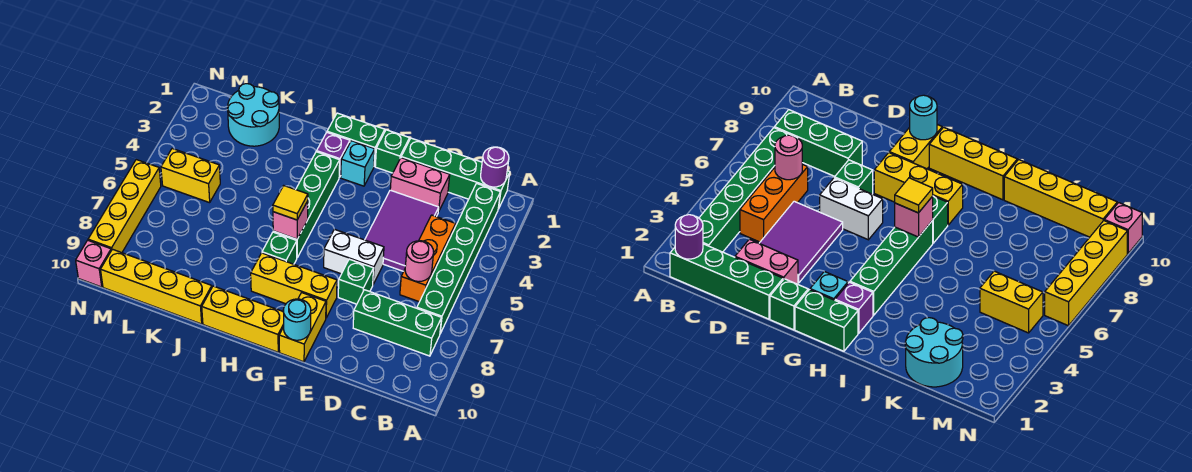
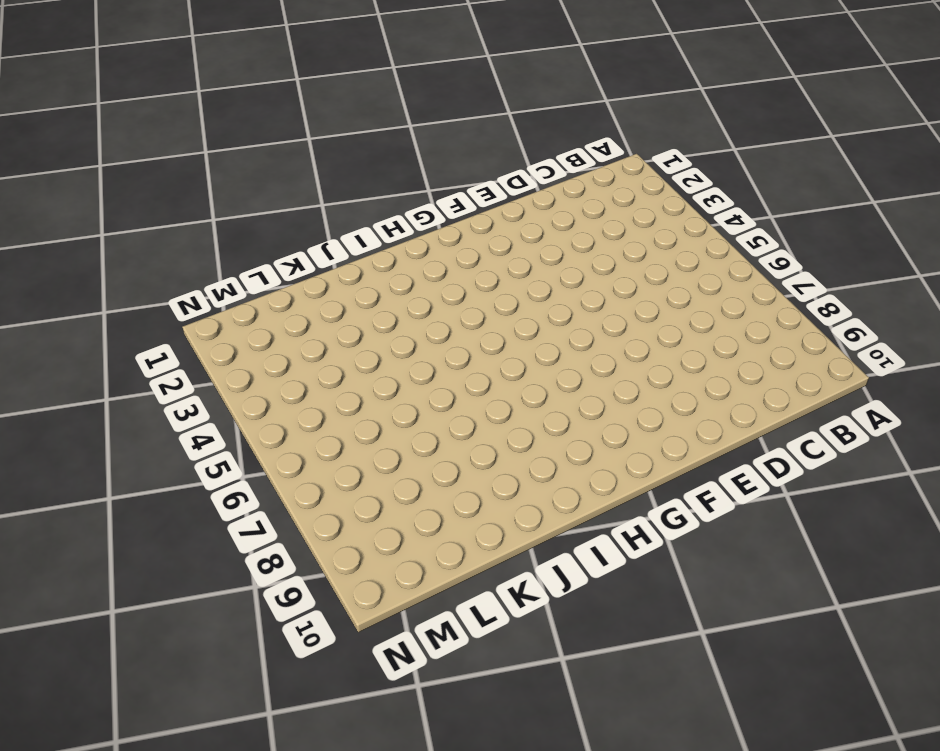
none -> green 1x4 brick [401,138,510,209]
none -> green 1x6 brick [417,183,500,333]
none -> green 1x3 brick [353,290,441,356]

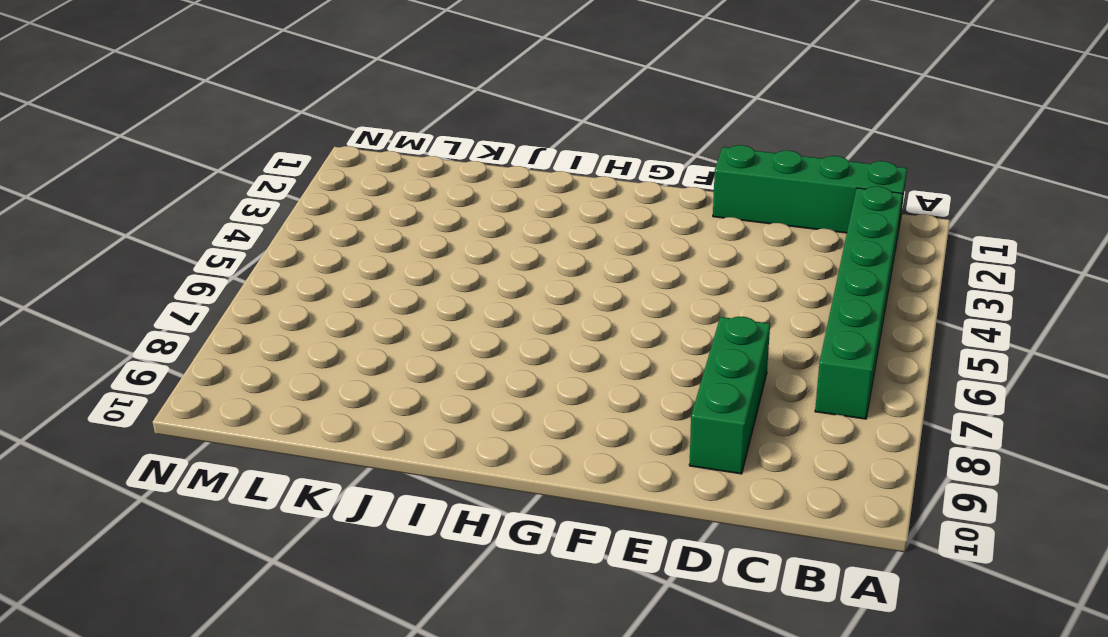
green 1x3 brick [689,317,770,474] -> green 1x3 brick turned to [353,290,441,356]
none -> orange 1x3 brick [400,215,456,302]
none -> pink 1x2 brick [390,158,450,212]
none -> purple 2x3 tile [365,190,439,271]

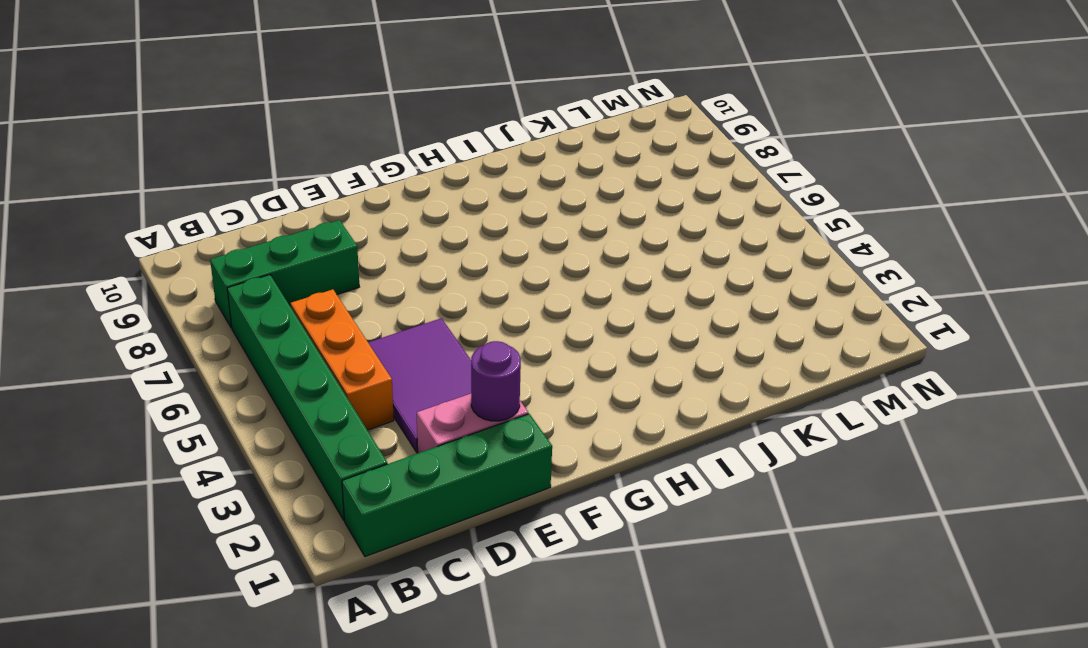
purple 1x1 round brick [471,341,521,421] -> purple 1x1 round brick moved to [481,147,509,187]
none -> white 1x2 brick [324,229,384,284]
none -> green 1x1 brick [338,259,374,304]
none -> green 1x1 brick [375,130,409,173]

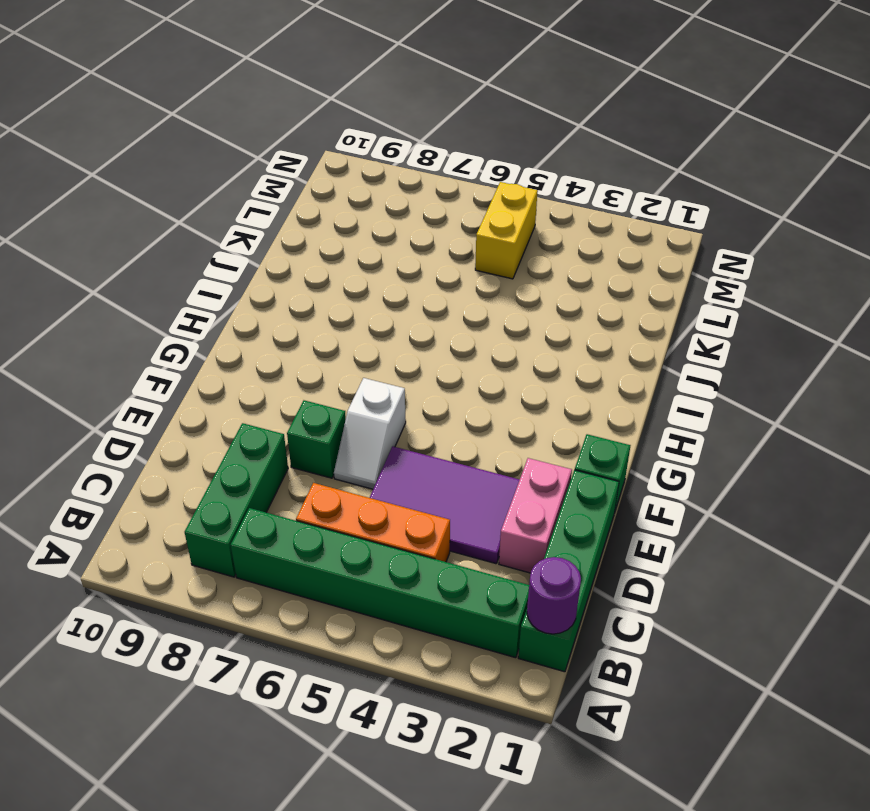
white 1x2 slope [334,378,406,489] -> white 1x2 brick [324,229,384,284]
none -> yellow 1x3 brick [251,253,337,318]
none -> yellow 1x2 brick [279,293,326,362]
none -> green 1x2 brick [327,113,385,166]

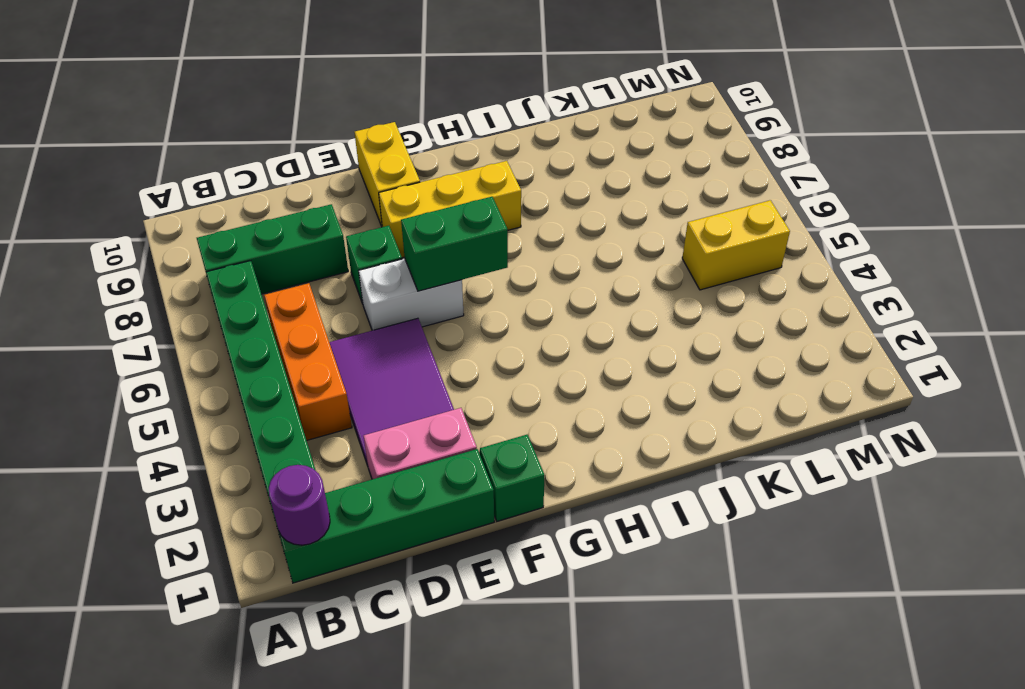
green 1x2 brick [401,197,508,291] -> green 1x2 brick moved to [327,113,385,166]
none -> cyan 1x1 brick [341,141,375,186]
none -> yellow 1x3 brick [202,286,284,352]
none -> purple 1x1 brick [317,132,350,177]

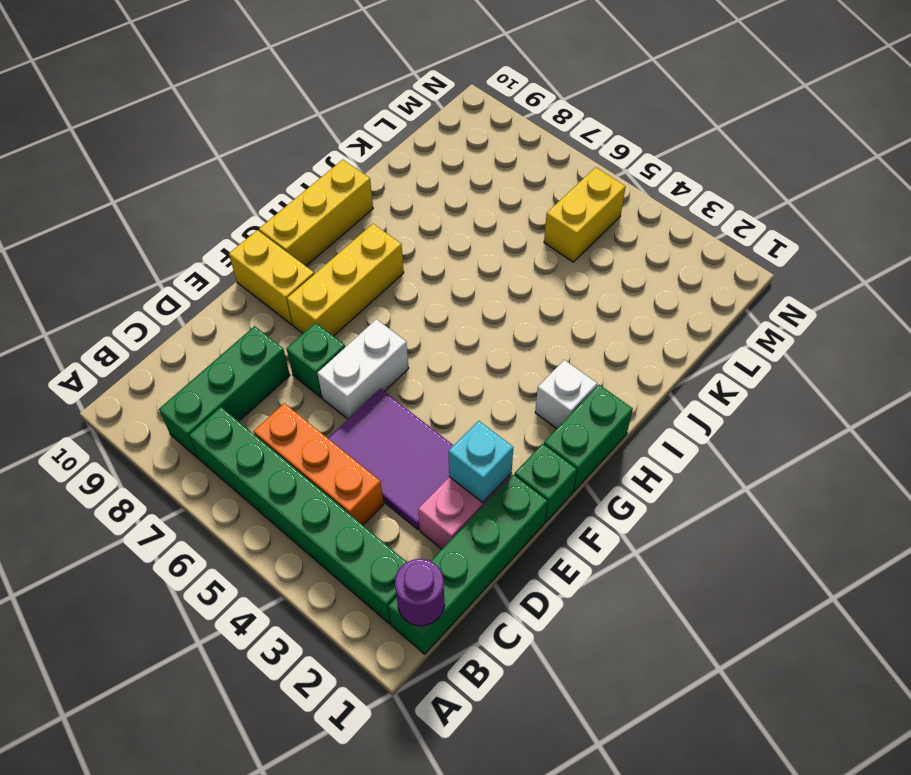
cyan 1x1 brick [449,421,513,503] -> cyan 1x1 brick moved to [341,141,375,186]
white 1x1 brick [535,360,597,429] -> purple 1x1 brick [317,132,350,177]
none -> green 1x4 brick [273,152,340,258]
none -> green 1x1 brick [262,232,297,264]
none -> yellow 1x4 brick [101,249,212,324]

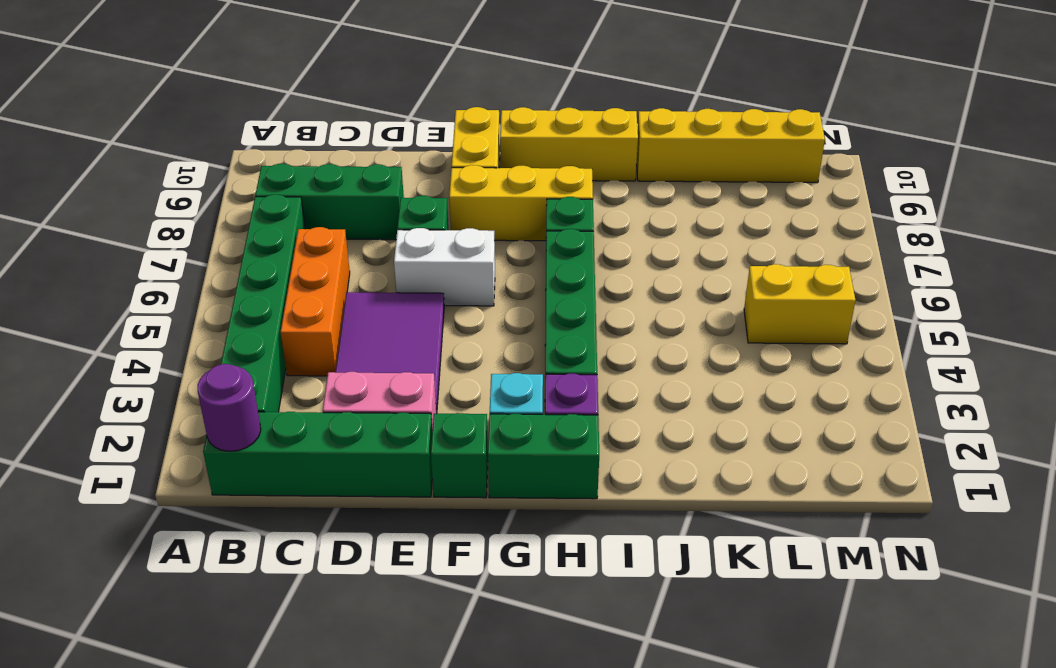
none -> cyan 2x2 round brick [228,84,279,146]
none -> yellow 1x4 brick [88,160,161,253]
none -> pink 1x1 brick [76,240,111,287]

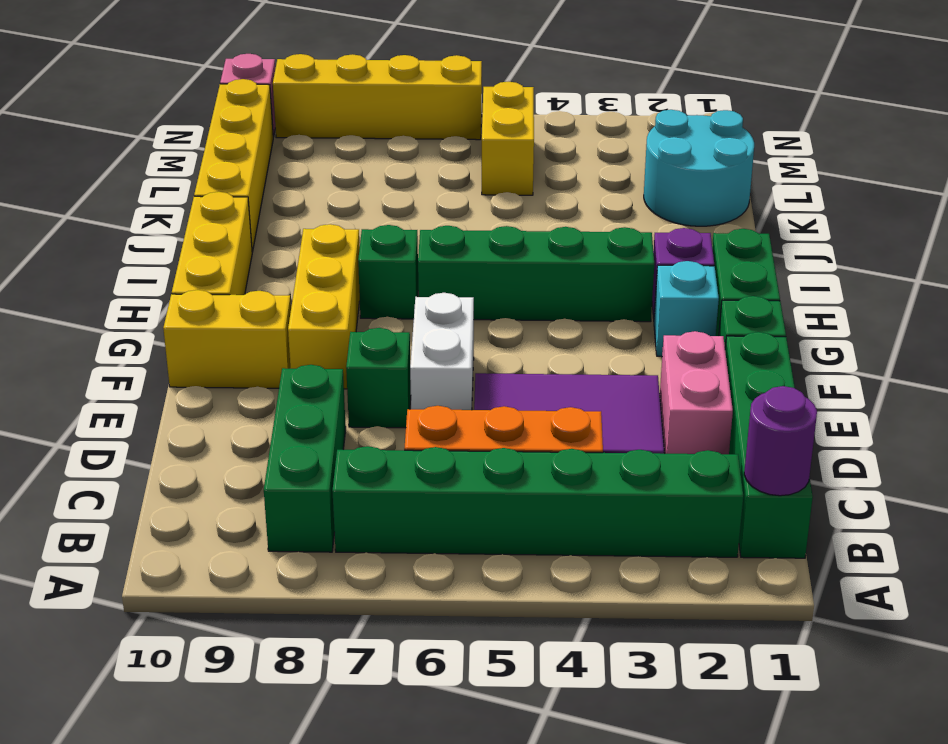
none -> pink 1x1 round brick [405,241,434,282]
none -> cyan 1x1 round brick [283,299,311,340]
none -> pink 1x1 brick [273,201,308,239]

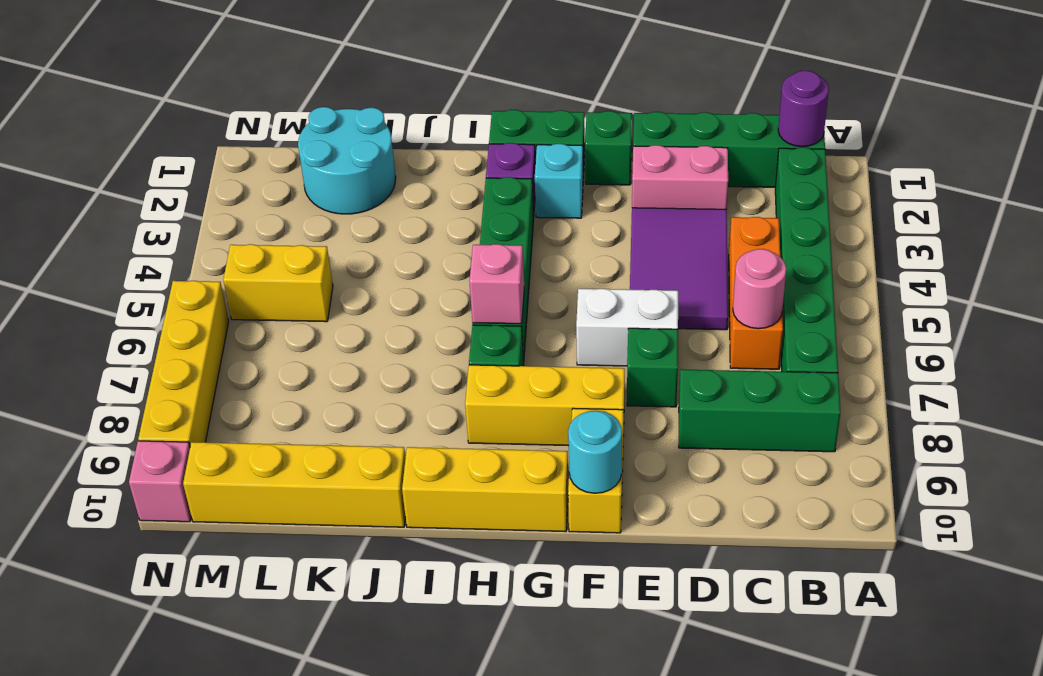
none -> yellow 1x1 tile [273,186,308,220]

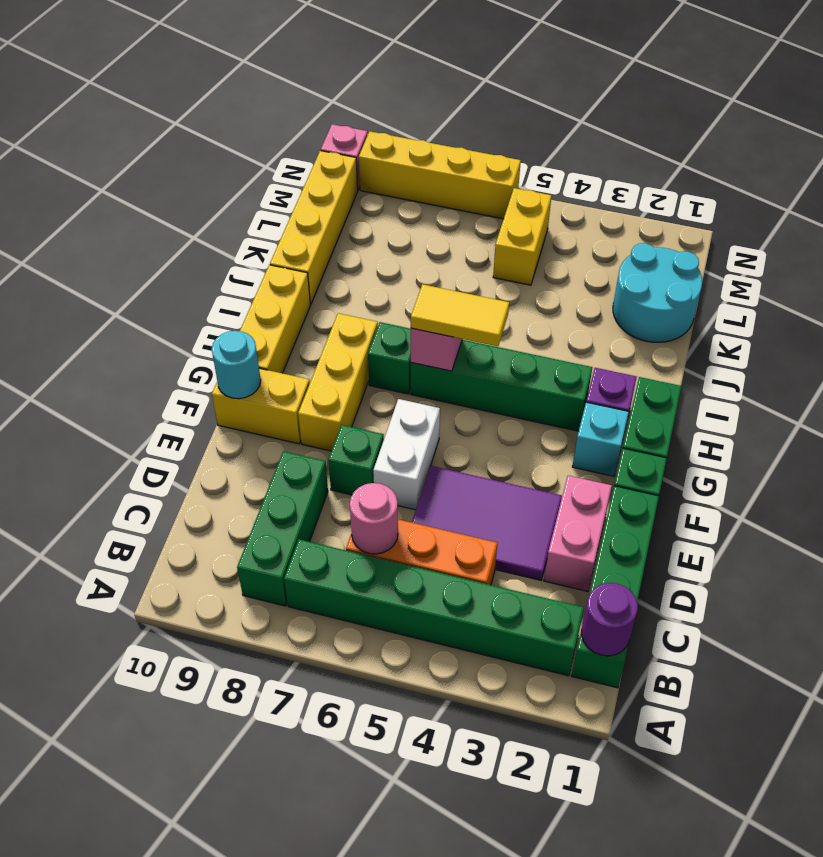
yellow 1x2 tile [411,284,509,346] -> yellow 1x1 tile [273,186,308,220]

